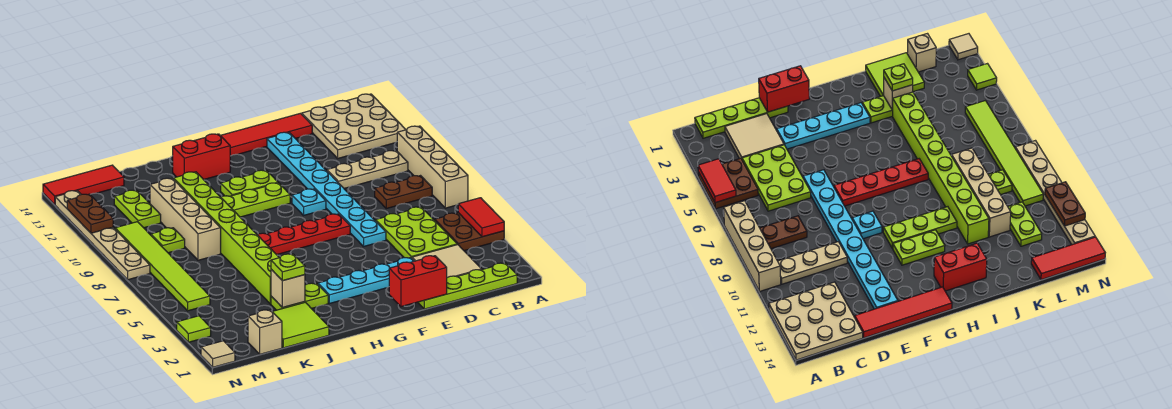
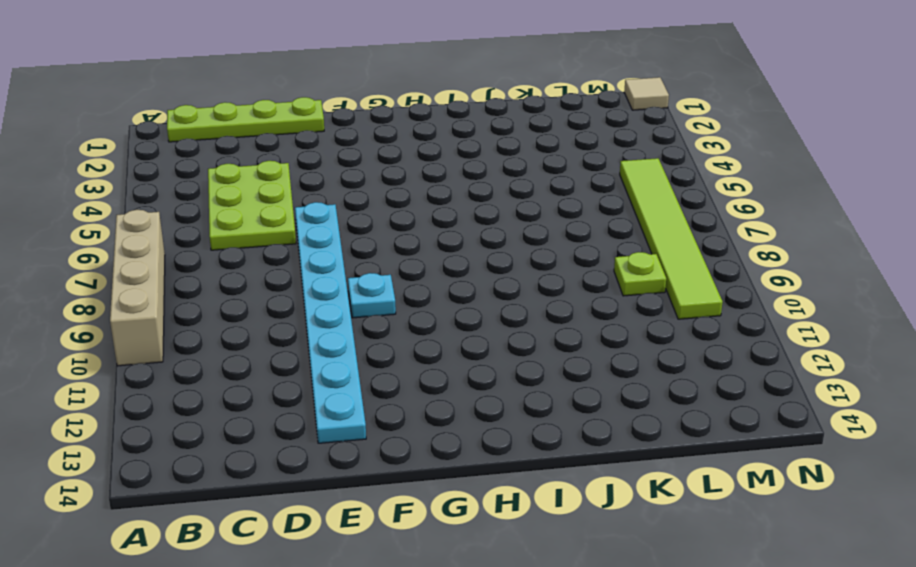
none -> brown 2x2 plate [435,213,504,251]
none -> tan 3x3 plate [302,94,406,158]
none -> brown 1x2 plate [375,176,432,209]
none -> tan 1x3 plate [327,151,408,188]

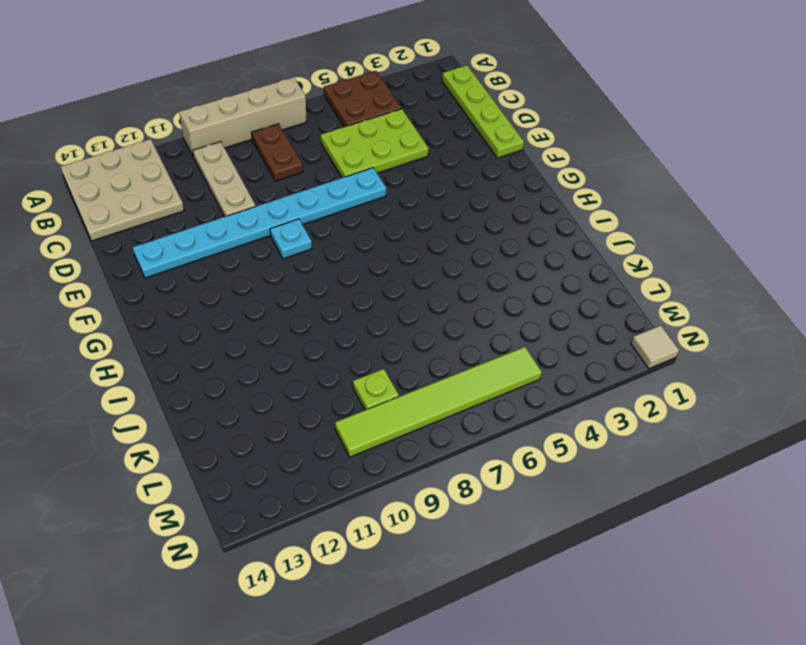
none -> tan 2x2 tile [412,245,482,278]
none -> red 1x4 tile [220,113,312,156]
none -> cyan 1x4 plate [318,258,414,304]
none -> red 1x4 plate [258,214,350,255]

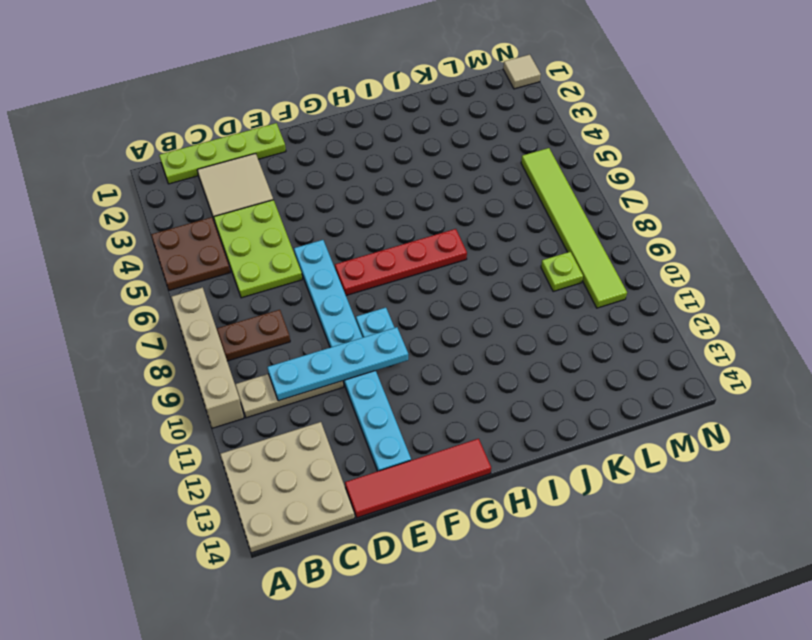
cyan 1x4 plate [267,327,408,401] -> cyan 1x4 plate moved to [318,258,414,304]
none -> lime 1x3 plate [221,183,290,217]
none -> lime 1x2 plate [221,170,278,196]
none -> red 1x2 brick [173,134,230,180]
none -> lime 1x2 plate [271,283,328,310]

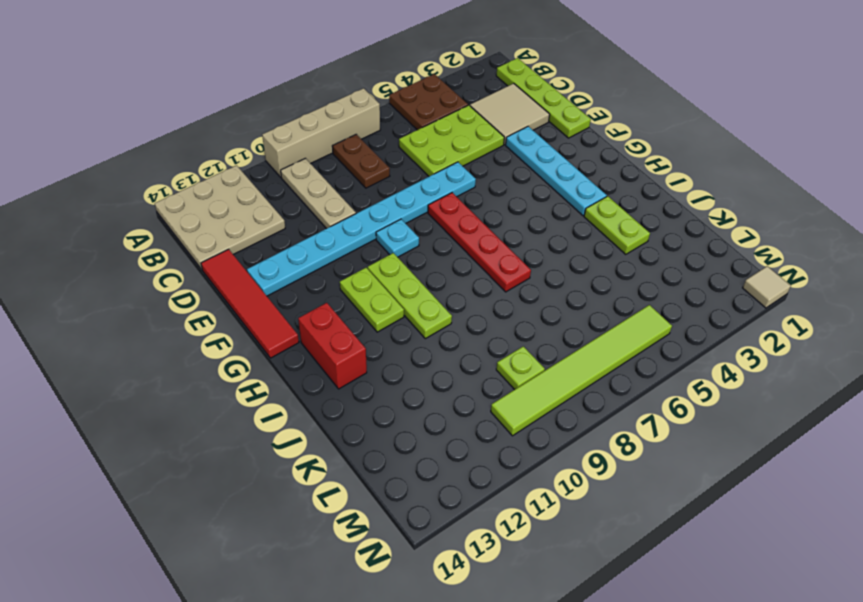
none -> lime 2x2 tile [272,302,329,348]
none -> lime 1x8 brick [174,172,279,304]
none -> tan 1x4 brick [150,178,221,260]
none -> tan 1x1 brick [248,310,282,354]

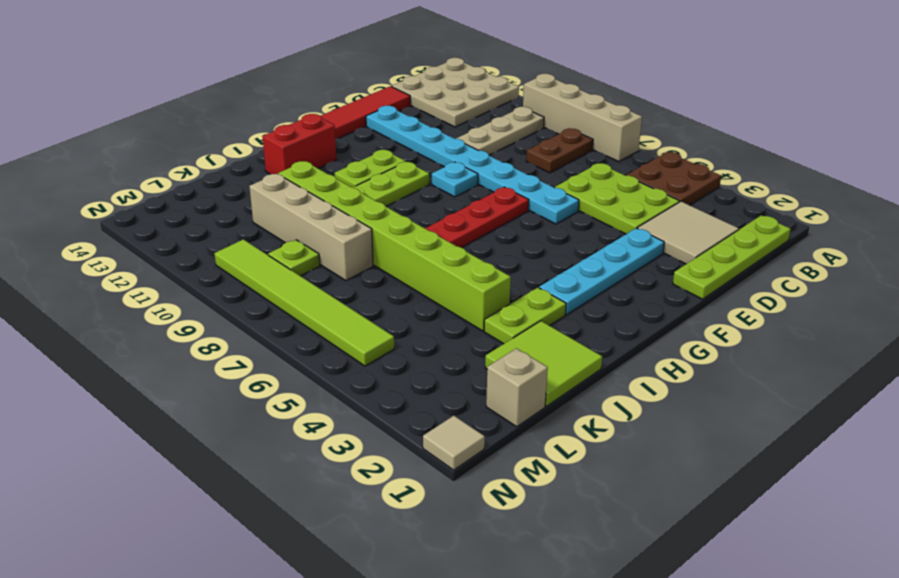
none -> lime 1x2 plate [114,190,161,228]
none -> red 1x3 tile [43,165,124,204]
none -> lime 1x1 tile [177,316,211,342]
none -> tan 1x6 plate [55,191,150,280]

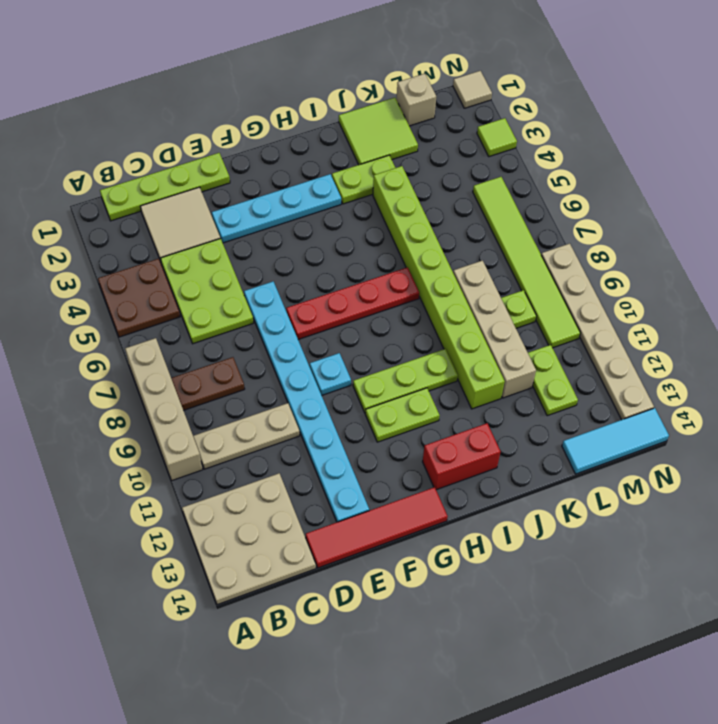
cyan 1x3 tile [562,408,669,474] -> red 1x3 tile [43,165,124,204]
none -> red 1x2 tile [458,198,504,237]
none -> red 1x2 brick [389,256,447,307]
none -> tan 1x1 brick [271,269,305,308]
none -> brown 1x2 plate [67,194,113,233]

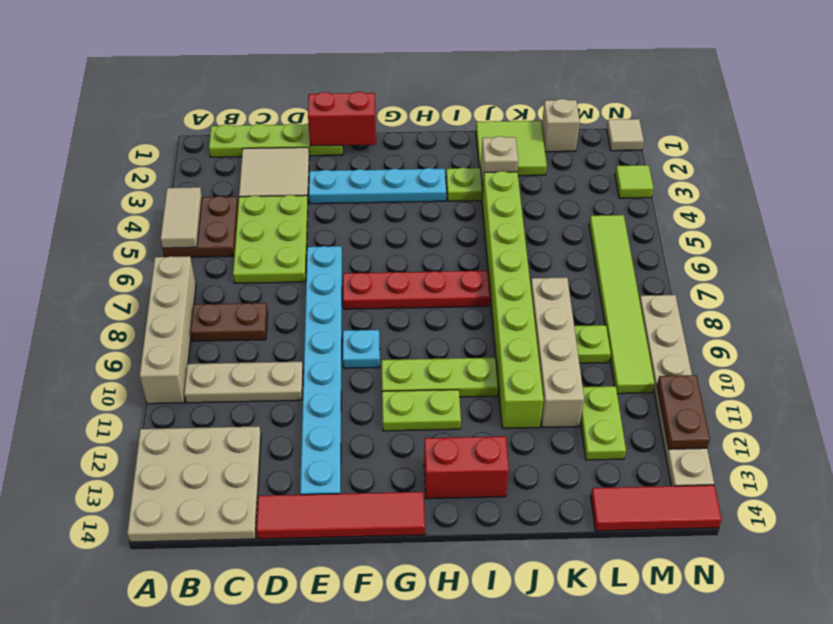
tan 1x2 tile [161,187,202,248] -> red 1x2 tile [458,198,504,237]
none -> lime 1x1 plate [271,254,305,281]

